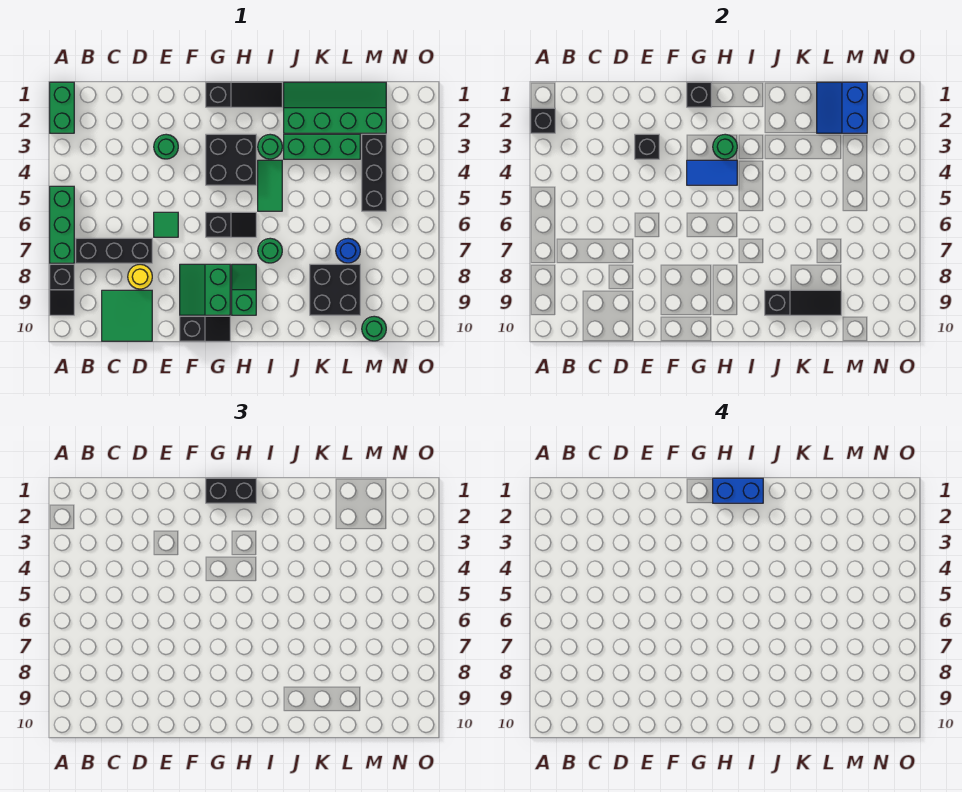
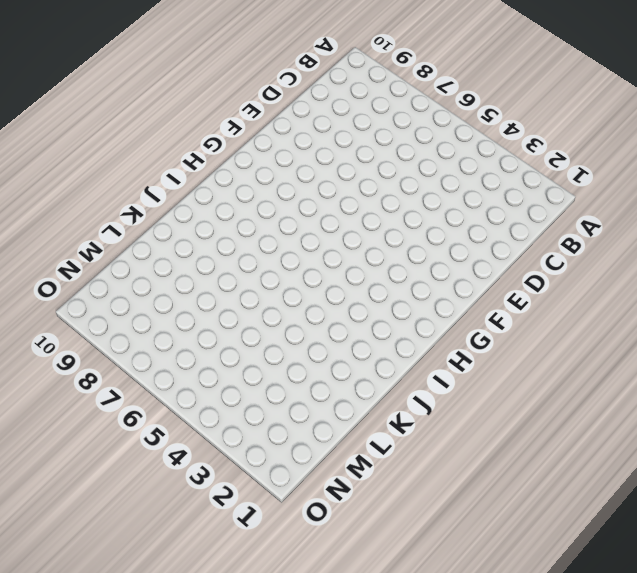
none -> green 1x2 brick [50,82,74,133]
none -> green 1x3 brick [50,186,74,263]
none -> black 1x2 slope [50,264,74,315]
none -> black 1x3 brick [76,238,152,263]

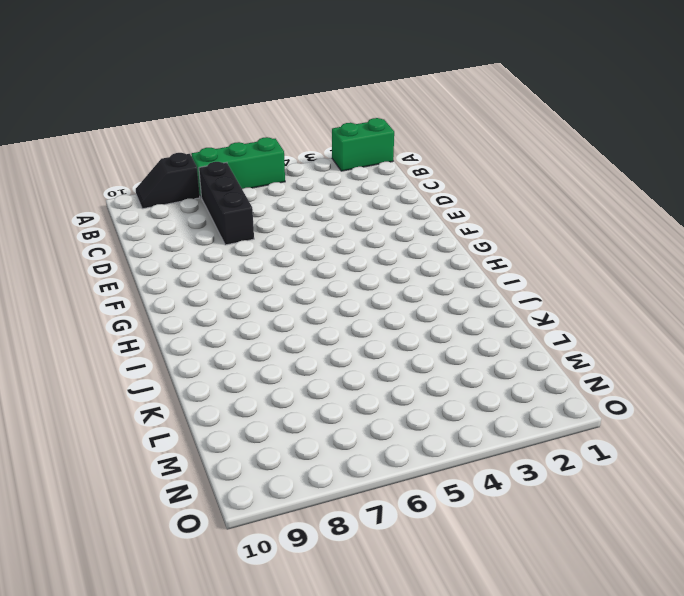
none -> green 2x2 tile [102,290,152,341]
none -> yellow 1x1 round brick [128,264,152,289]
none -> green 1x1 round brick [154,134,178,159]
none -> green 1x1 tile [154,212,178,237]

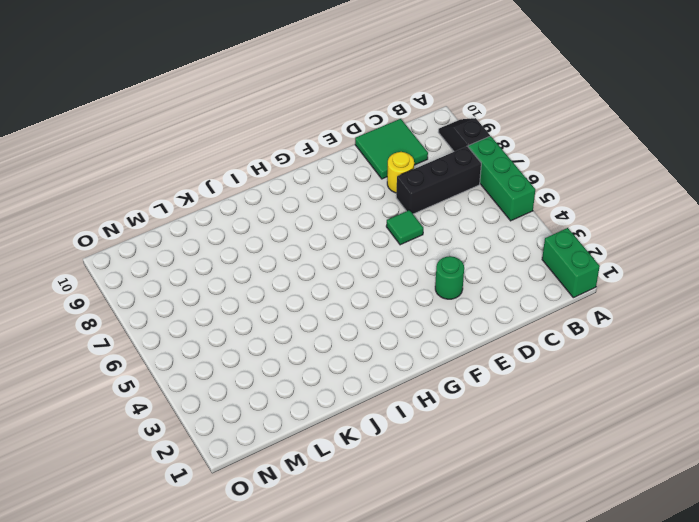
none -> green 2x2 slope [180,264,230,315]
none -> black 1x2 slope [180,316,230,341]
none -> black 1x3 slope [206,82,282,107]
none -> black 2x2 brick [206,134,256,185]

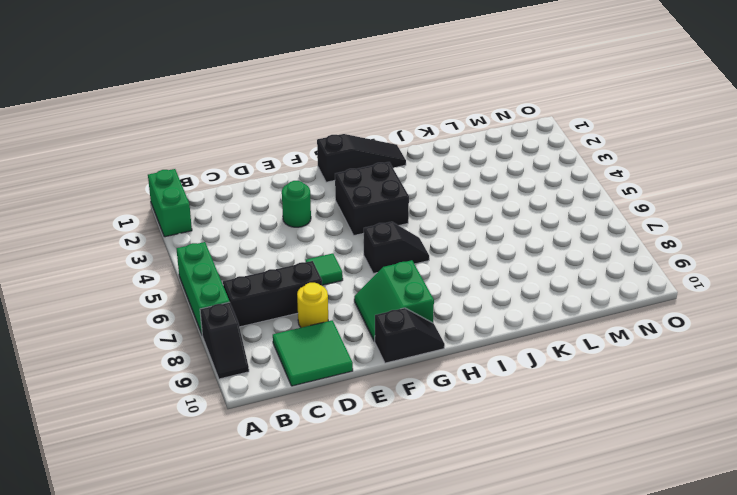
none -> green 1x2 slope [232,264,256,315]
none -> green 1x1 round brick [258,134,282,159]
none -> green 1x2 tile [258,160,282,211]
none -> green 1x1 round brick [258,238,282,263]

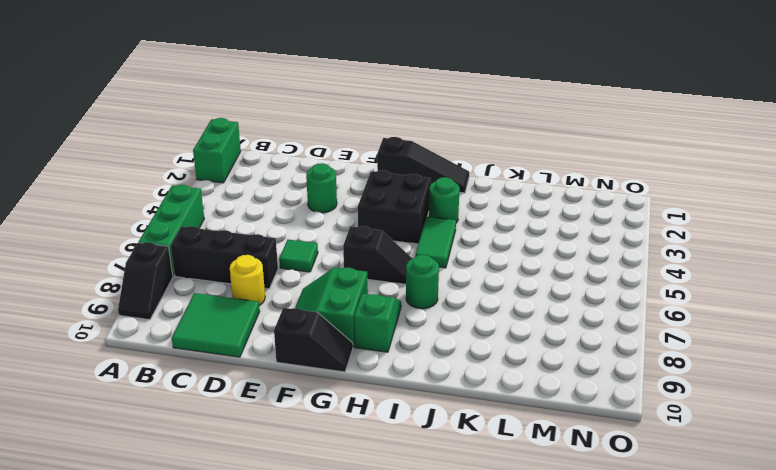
none -> green 2x4 slope [284,82,386,133]
none -> green 1x3 brick [284,134,360,159]
none -> black 2x2 brick [310,264,360,315]
none -> blue 1x1 round brick [336,238,360,263]

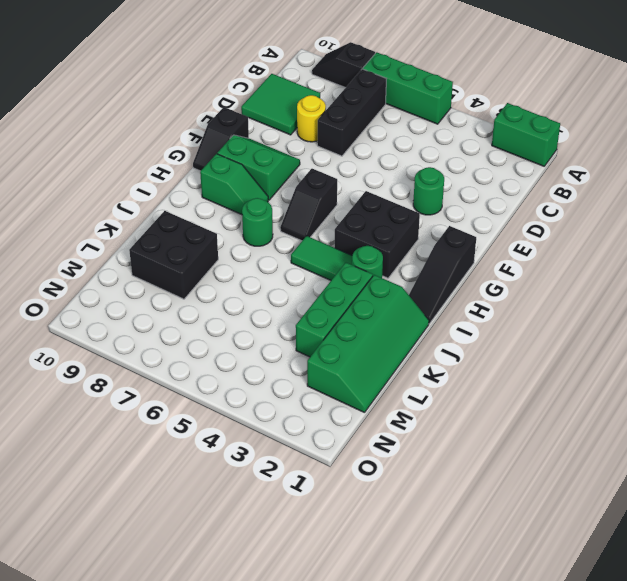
none -> green 1x1 tile [154,212,178,237]
none -> blue 1x1 round brick [336,238,360,263]
none -> black 1x3 brick [362,134,386,211]
none -> green 1x1 round brick [362,316,386,341]

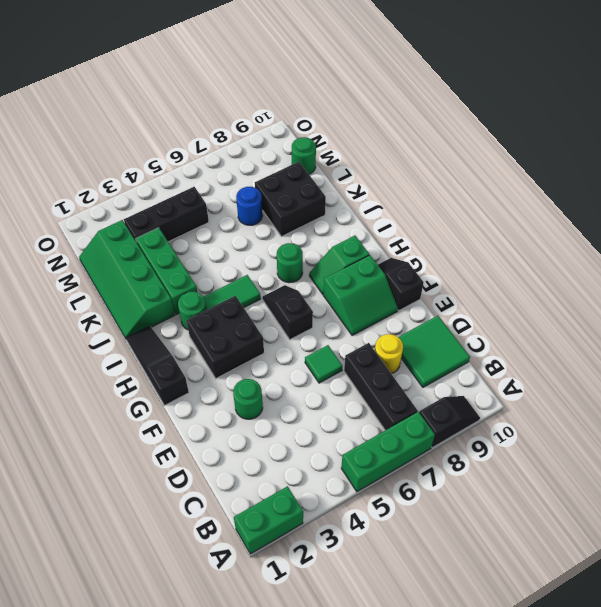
none -> black 1x1 brick [531,108,555,133]
none -> black 1x1 brick [635,134,659,159]
none -> black 1x1 brick [687,82,711,107]
none -> blue 1x2 tile [687,160,737,185]

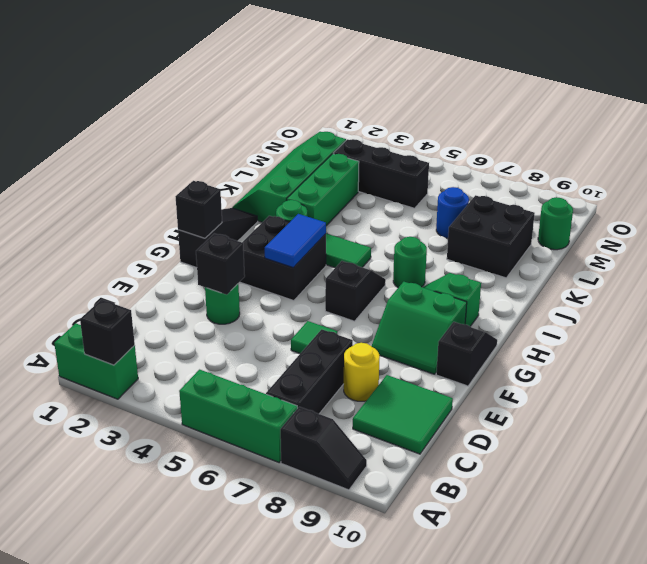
none -> green 1x1 round brick [713,134,737,159]
none -> black 1x3 slope [765,290,841,315]
none -> blue 2x2 slope [817,82,867,133]
none -> black 1x2 brick [206,478,256,503]

